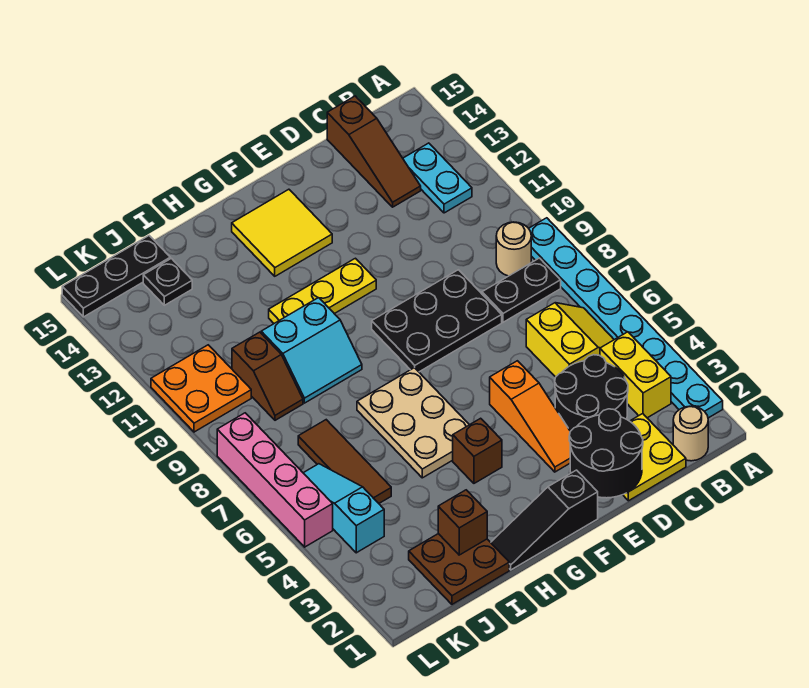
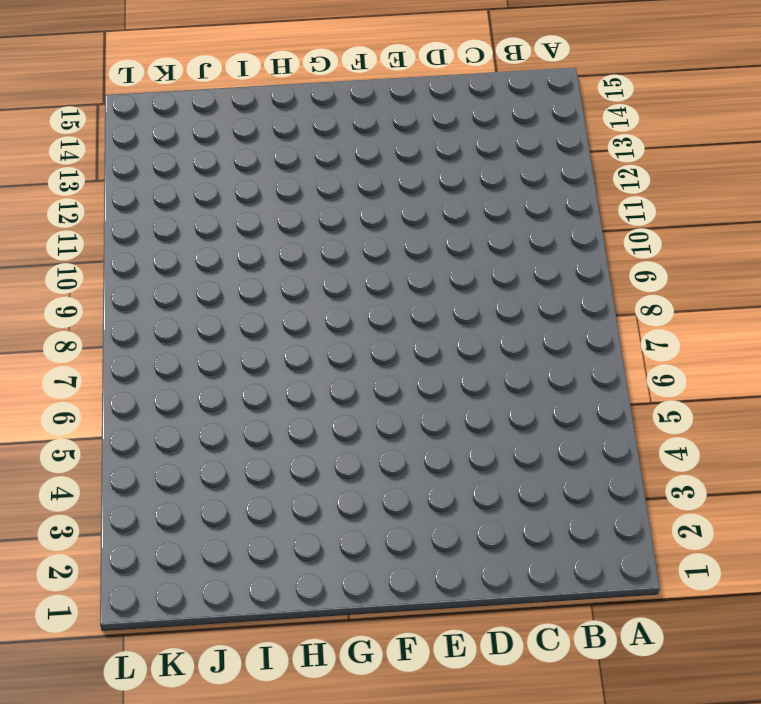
none -> cyan 1x8 plate [529,218,723,418]
none -> tan 1x1 round brick [673,406,708,461]
none -> yellow 1x2 brick [600,332,671,418]

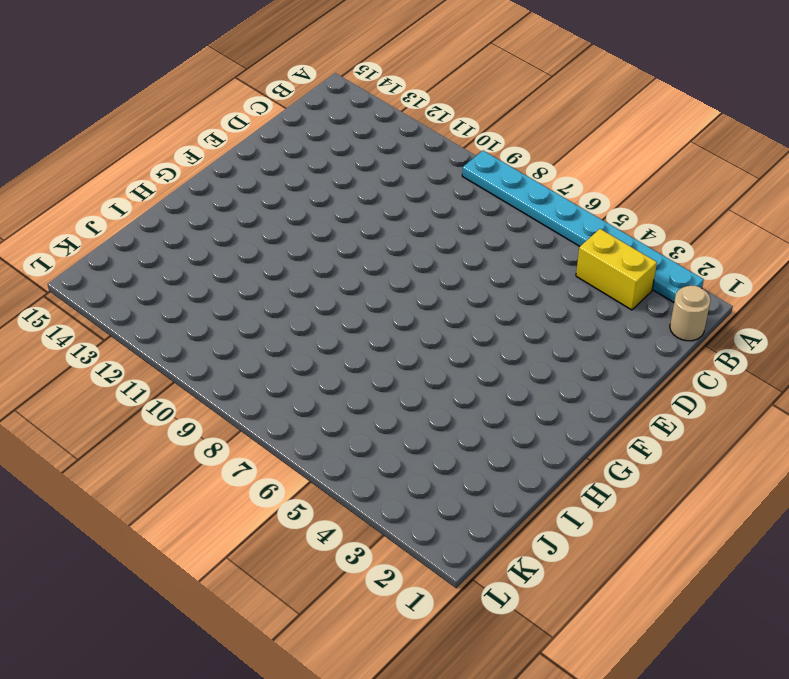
none -> yellow 2x2 slope [526,303,614,377]
none -> black 1x2 plate [482,258,561,322]
none -> tan 1x1 round brick [496,222,531,276]

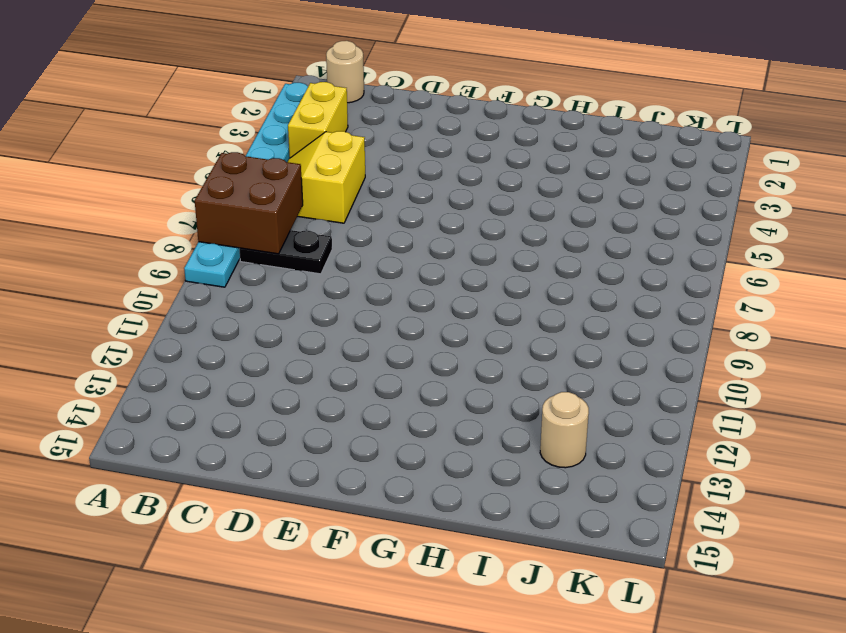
brown 2x2 brick [195,152,303,254] -> none
tan 1x1 round brick [540,392,589,468] -> tan 1x1 round brick moved to [496,222,531,276]
none -> cyan 1x2 plate [403,143,472,213]
none -> yellow 2x2 plate [623,414,686,501]
none -> black 2x2 round brick [555,355,628,431]

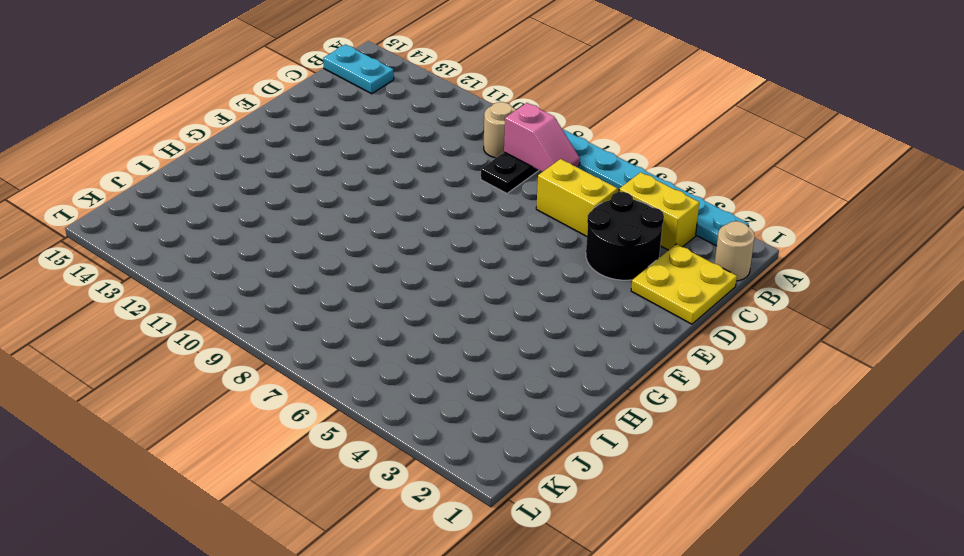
pink 1x2 slope [504,103,580,172] -> none
cyan 1x2 plate [323,44,394,94] -> cyan 1x2 plate moved to [403,143,472,213]
none -> brown 1x3 slope [327,96,421,207]
none -> black 2x3 plate [372,270,502,372]
none -> orange 1x3 slope [490,361,570,472]

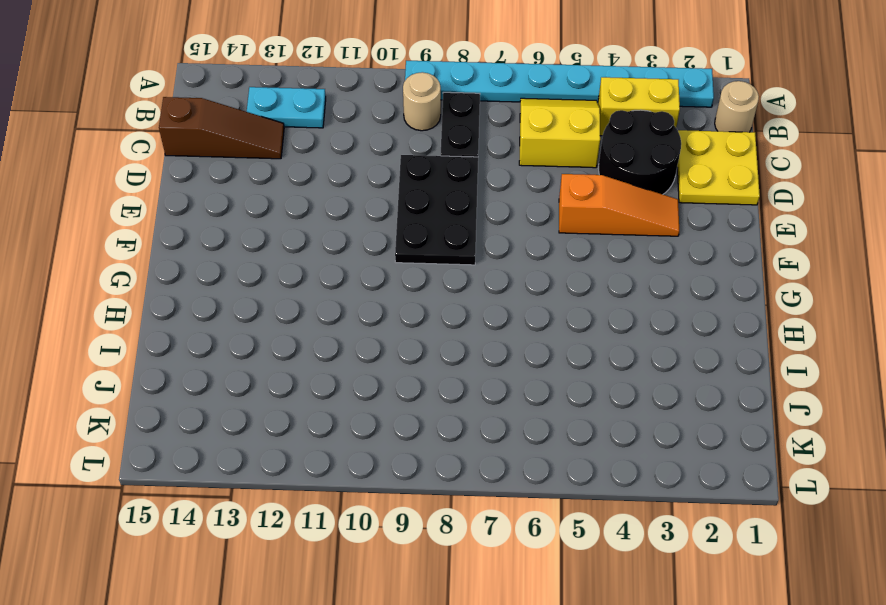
none -> black 1x3 slope [491,470,598,570]
none -> yellow 1x3 plate [269,258,376,323]
none -> yellow 2x2 tile [232,189,332,276]

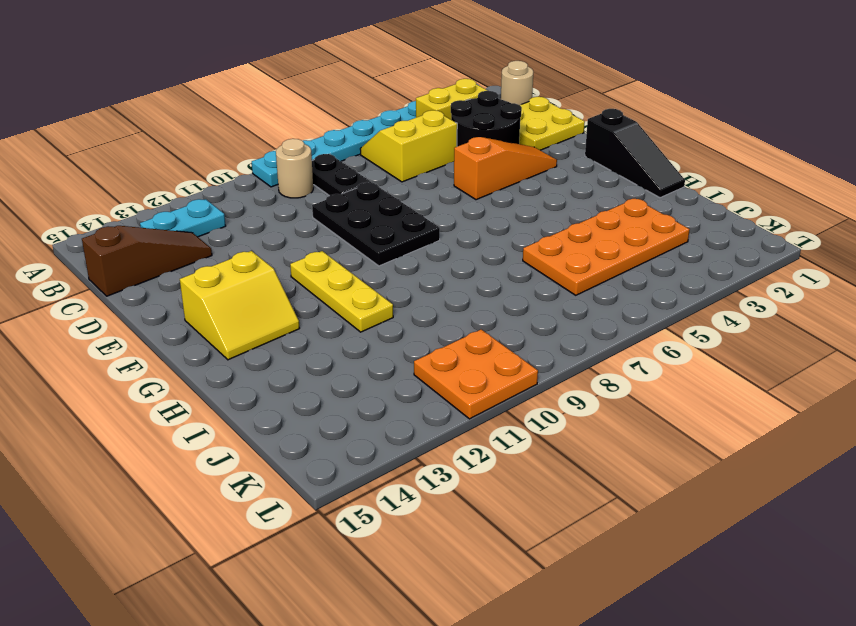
yellow 2x2 slope [180,251,300,360] -> yellow 2x2 tile [232,189,332,276]
orange 2x4 plate [523,199,690,295] -> brown 1x3 tile [298,420,391,503]
none -> brown 1x1 brick [453,418,502,483]
none -> tan 2x3 plate [357,368,469,478]
none -> cyan 2x2 slope [261,298,362,403]

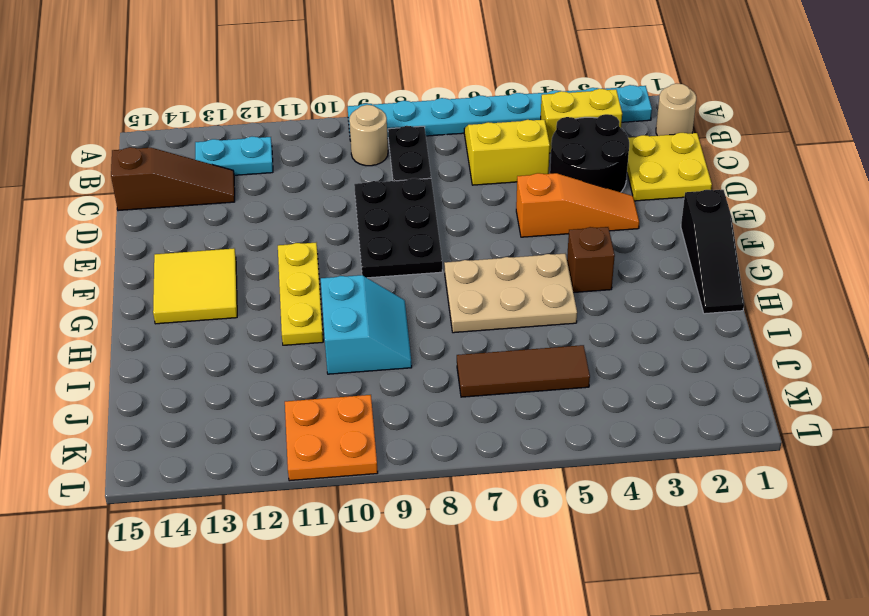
none -> brown 2x2 plate [409,534,509,604]
none -> brown 1x2 slope [232,332,303,420]
none -> black 1x1 plate [143,258,192,305]

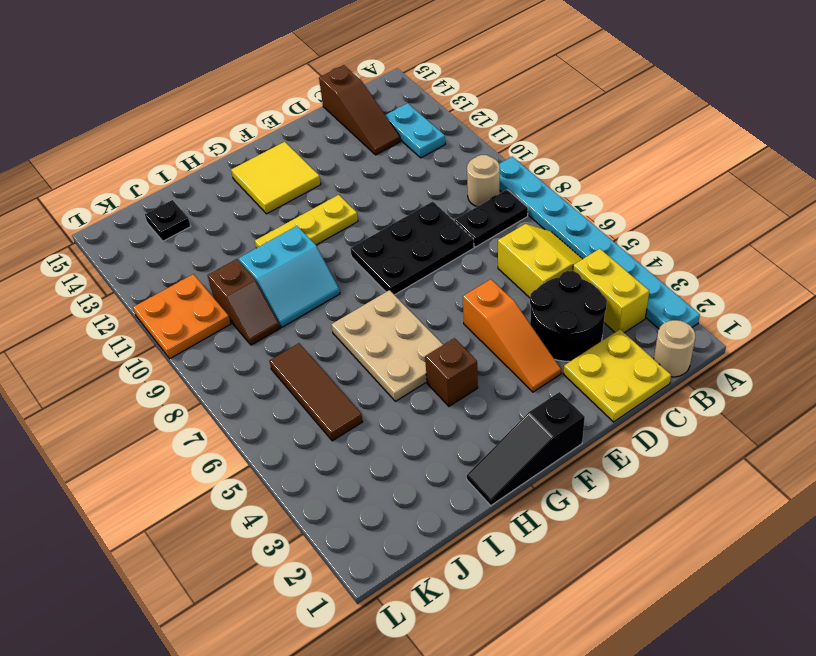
none -> brown 2x2 plate [409,534,509,604]
none -> black 1x3 plate [62,236,170,317]
none -> cyan 1x3 slope [304,464,384,553]

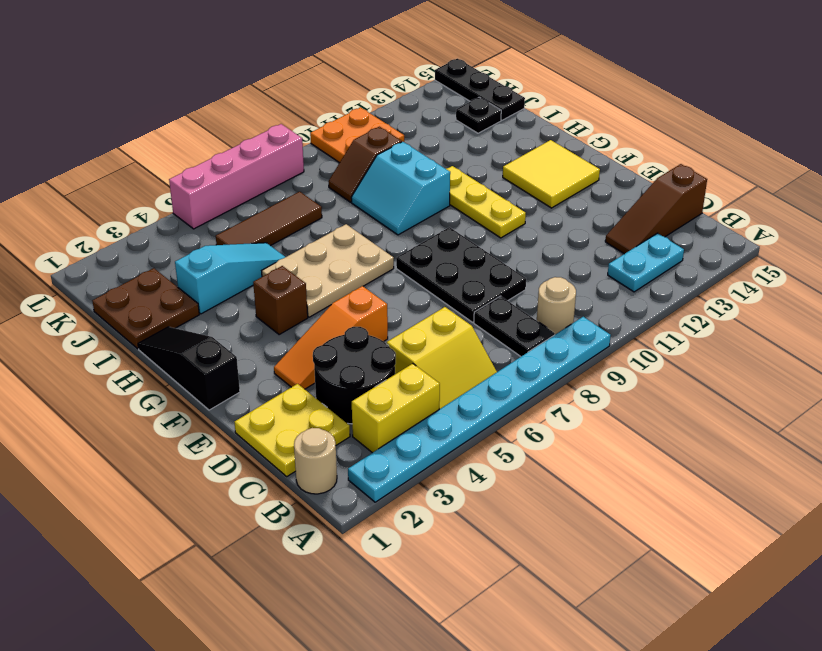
cyan 1x3 slope [175,243,285,314] -> cyan 1x3 slope moved to [304,464,384,553]
none -> black 2x2 round brick [569,409,643,498]
none -> brown 1x1 brick [438,490,487,555]

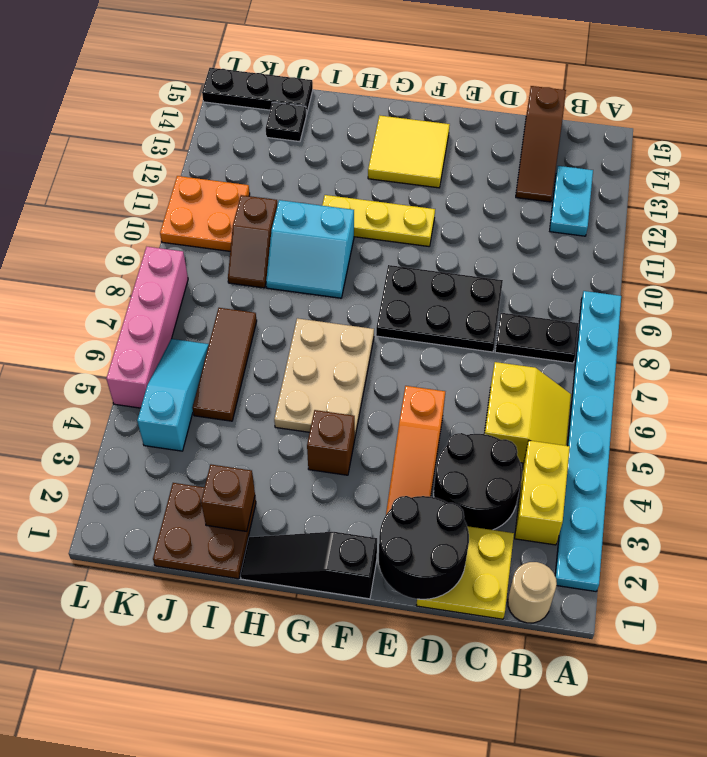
none -> tan 1x1 round brick [496,222,531,276]

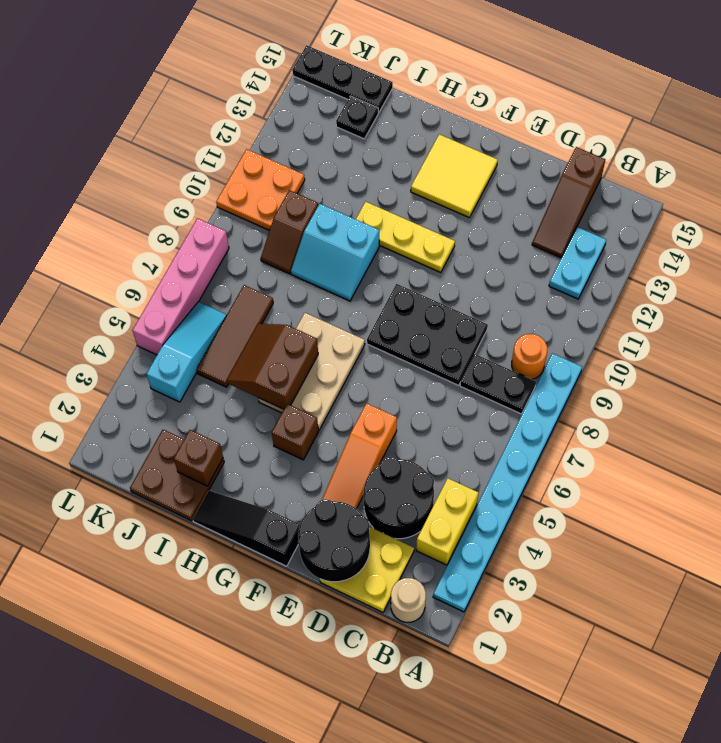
orange 1x1 round brick [512,334,547,379] -> tan 1x1 round brick [496,222,531,276]
brown 2x2 slope [227,324,318,409] -> none
none -> yellow 2x2 slope [526,303,614,377]

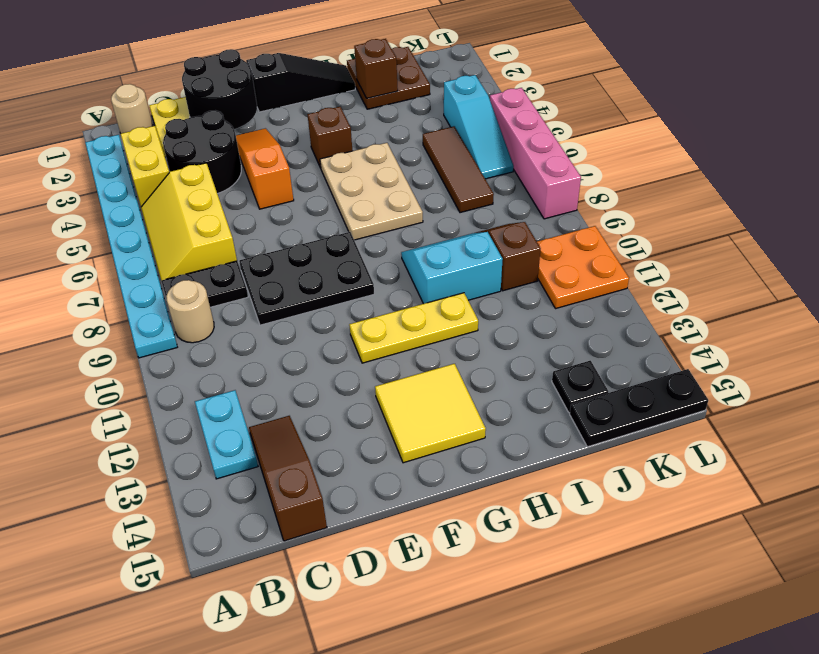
yellow 2x3 slope [141,163,237,280] -> yellow 2x2 slope [526,303,614,377]

